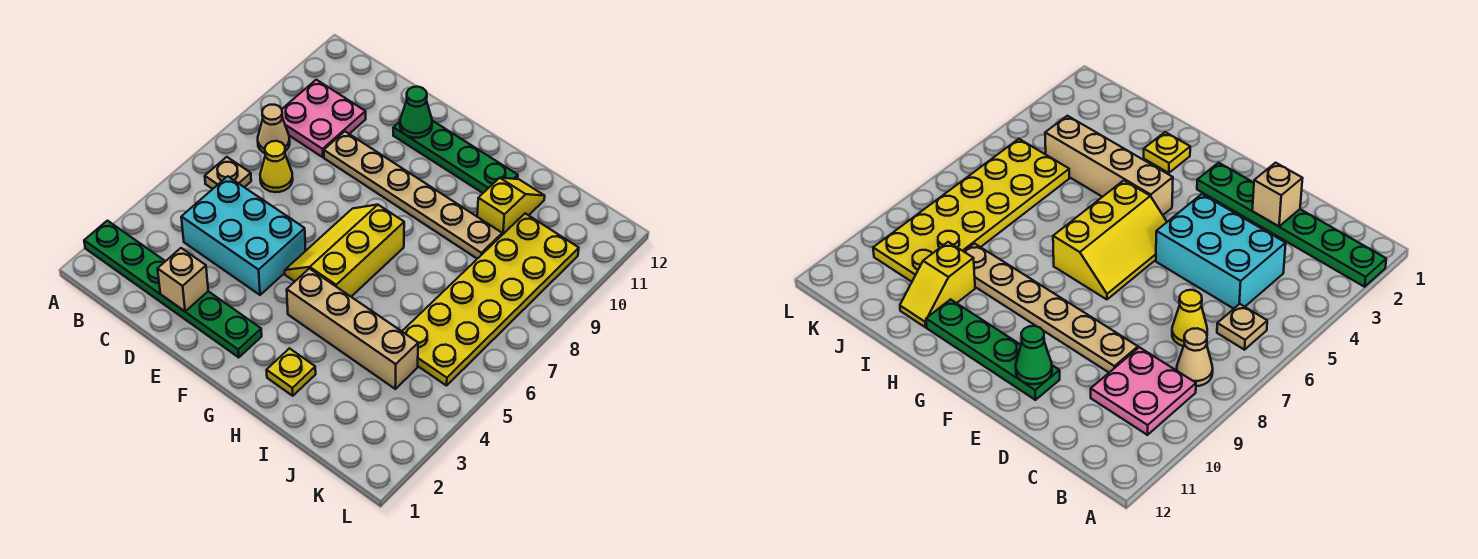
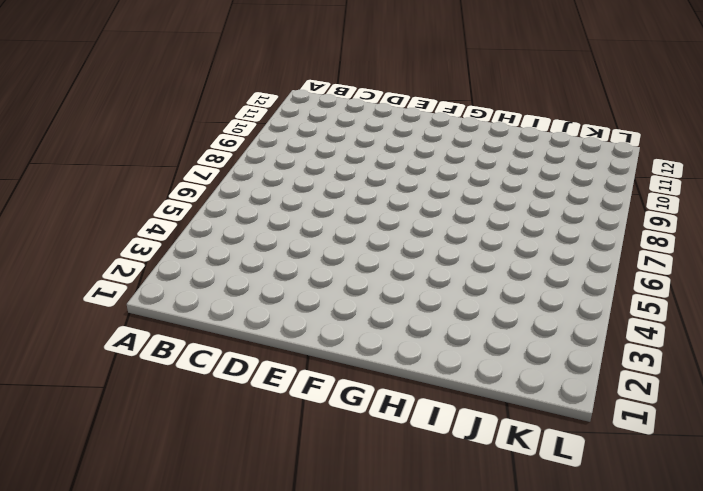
none -> green 1x6 plate [84,221,262,357]
none -> tan 1x1 plate [205,157,251,189]
none -> tan 1x1 cone [258,105,290,153]

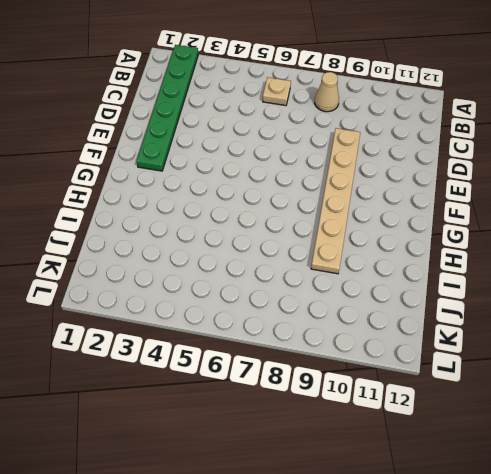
none -> pink 2x2 plate [282,80,366,157]
none -> cyan 2x3 brick [181,176,306,295]
none -> yellow 1x1 cone [260,141,293,192]

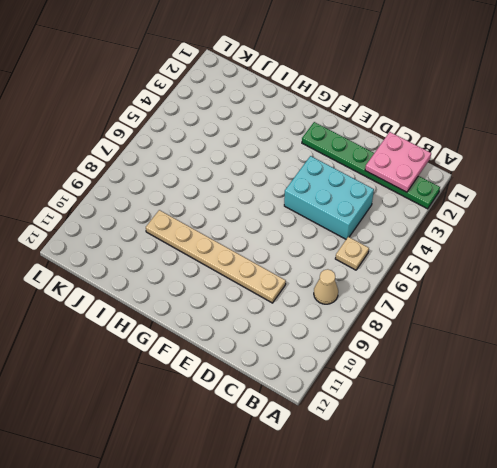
pink 2x2 plate [365,132,431,192] -> pink 2x2 plate moved to [282,80,366,157]
none -> yellow 1x1 cone [260,141,293,192]
none -> green 1x4 plate [393,121,518,193]
none -> yellow 2x3 slope [285,205,404,297]

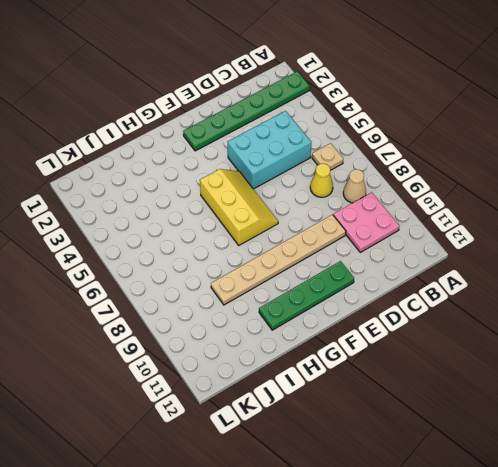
none -> tan 1x4 brick [287,269,418,389]
none -> yellow 1x1 plate [267,348,316,396]
none -> yellow 1x2 slope [477,178,545,235]

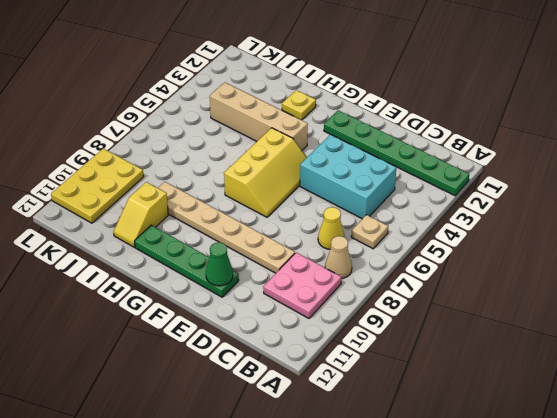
yellow 2x3 plate [51,148,144,223] -> yellow 2x6 plate [402,213,579,386]
none -> tan 1x1 brick [158,248,208,311]

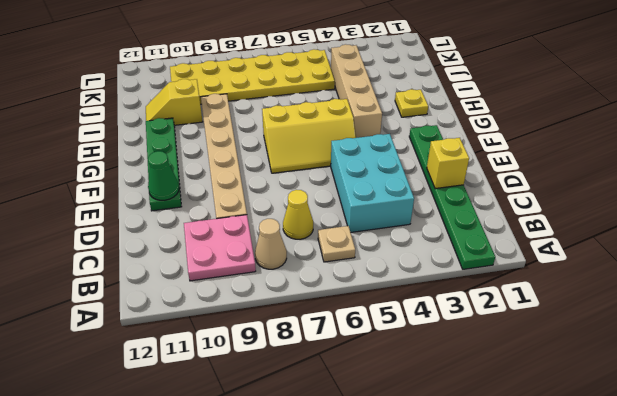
yellow 1x1 brick [427,138,469,189] -> tan 1x1 brick [158,248,208,311]

